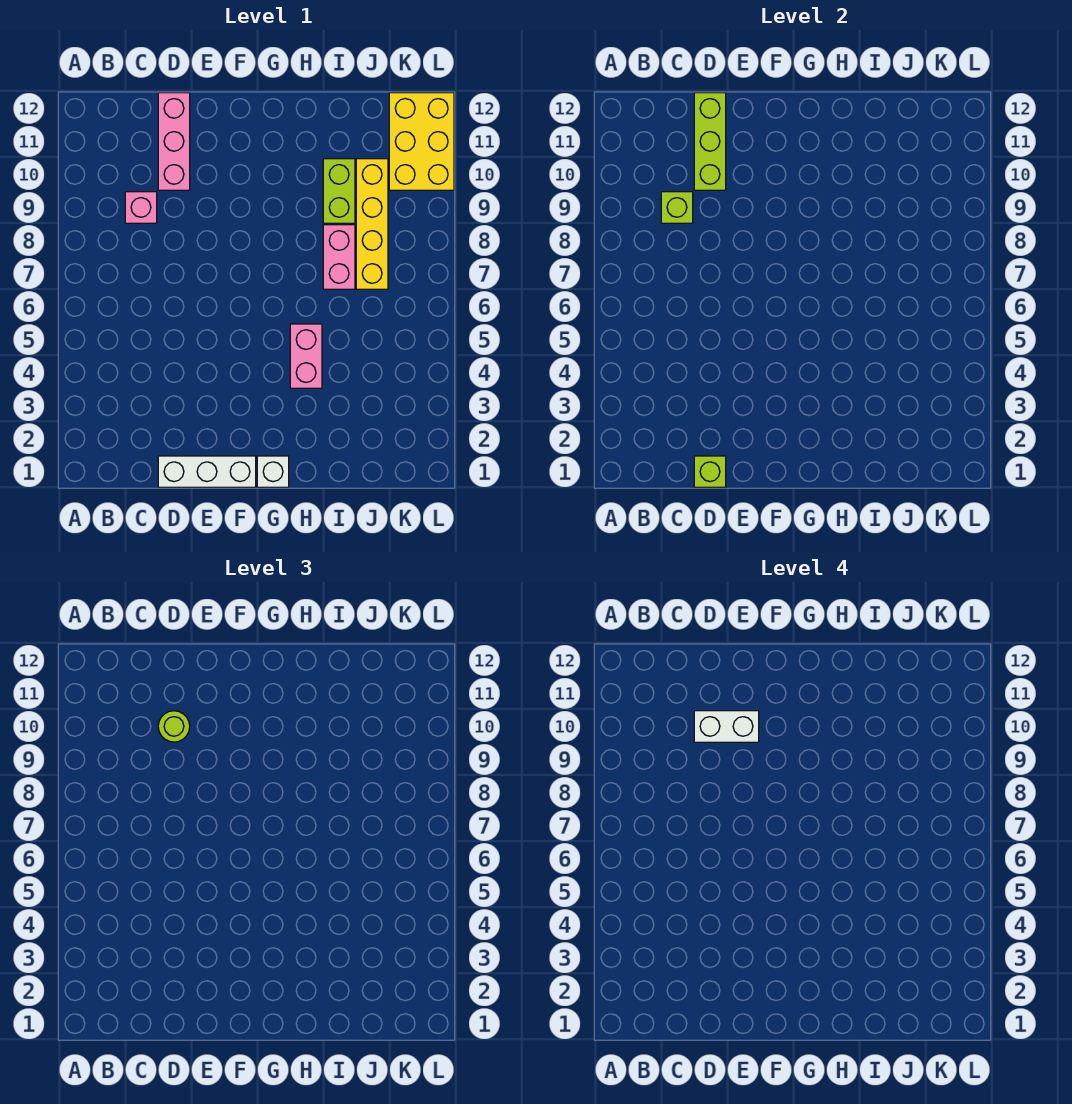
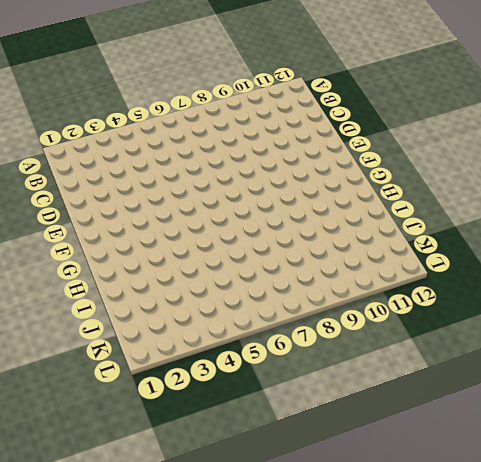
none -> pink 1x1 brick [125,192,157,223]
none -> white 1x3 brick [158,456,256,487]
none -> pink 1x3 brick [158,93,190,190]

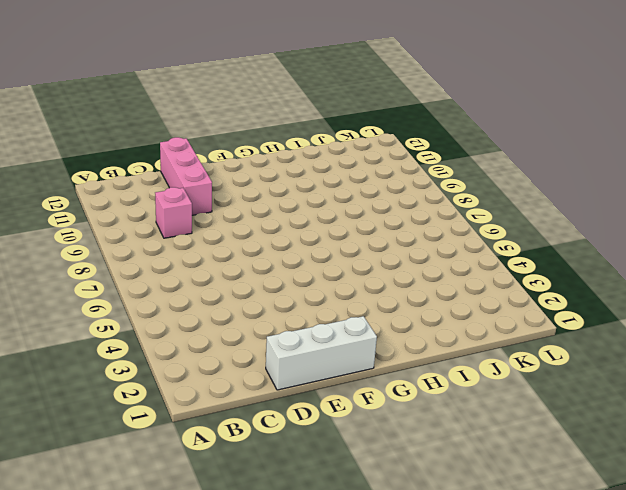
none -> white 1x1 brick [257,456,289,487]
none -> pink 1x2 brick [290,324,322,388]
none -> pink 1x2 brick [323,225,355,289]

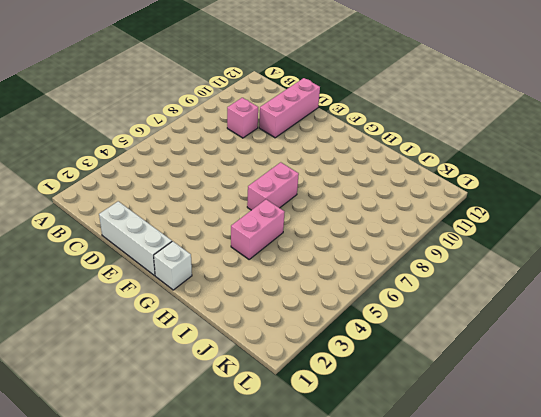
pink 1x2 brick [247,162,299,210] -> pink 1x2 brick moved to [323,225,355,289]
none -> lime 1x2 brick [323,159,355,223]
none -> yellow 1x4 brick [356,159,388,289]
none -> yellow 2x3 brick [389,93,454,190]

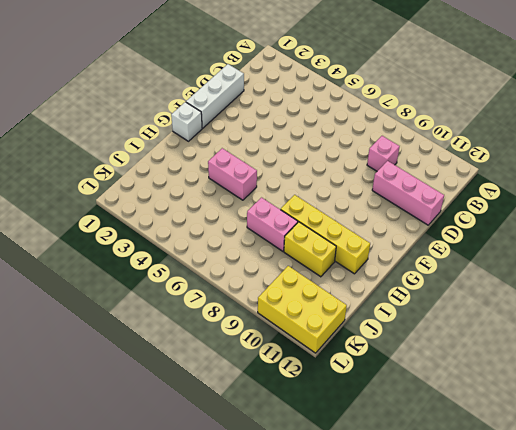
yellow 1x4 brick [281,195,370,274] -> yellow 1x4 brick moved to [356,159,388,289]
yellow 1x2 brick [284,222,336,277] -> lime 1x2 brick [323,159,355,223]
none -> lime 1x1 brick [661,192,693,223]
none -> lime 1x1 brick [694,456,726,487]
none -> lime 1x3 brick [694,93,726,190]

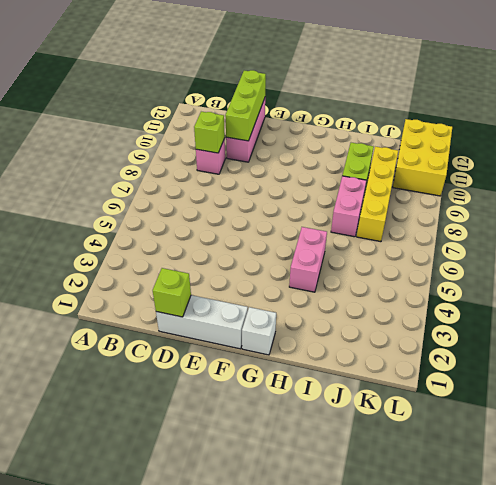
none -> lime 1x1 round brick [158,711,190,742]
none -> white 1x2 brick [694,711,759,742]

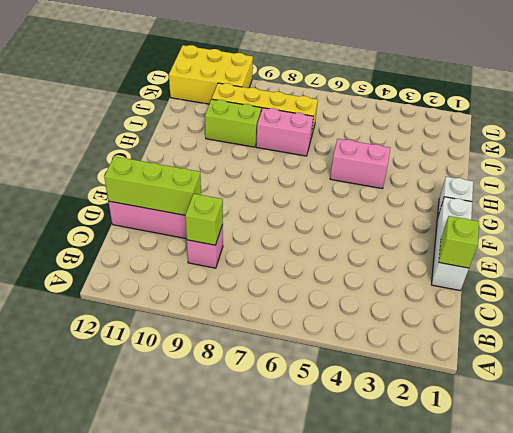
none -> lime 1x1 round brick [158,711,190,742]
none -> white 1x2 brick [694,711,759,742]

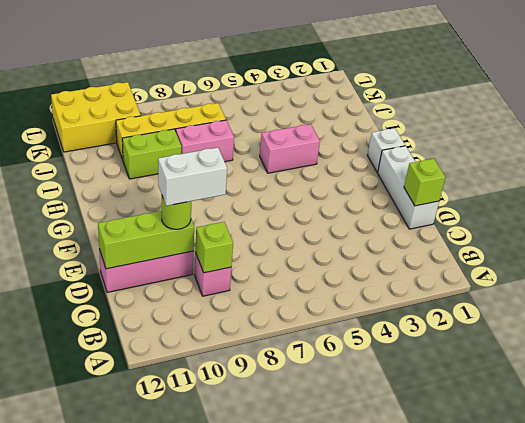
white 1x2 brick [158,148,227,206] -> white 1x2 brick turned to [694,711,759,742]

